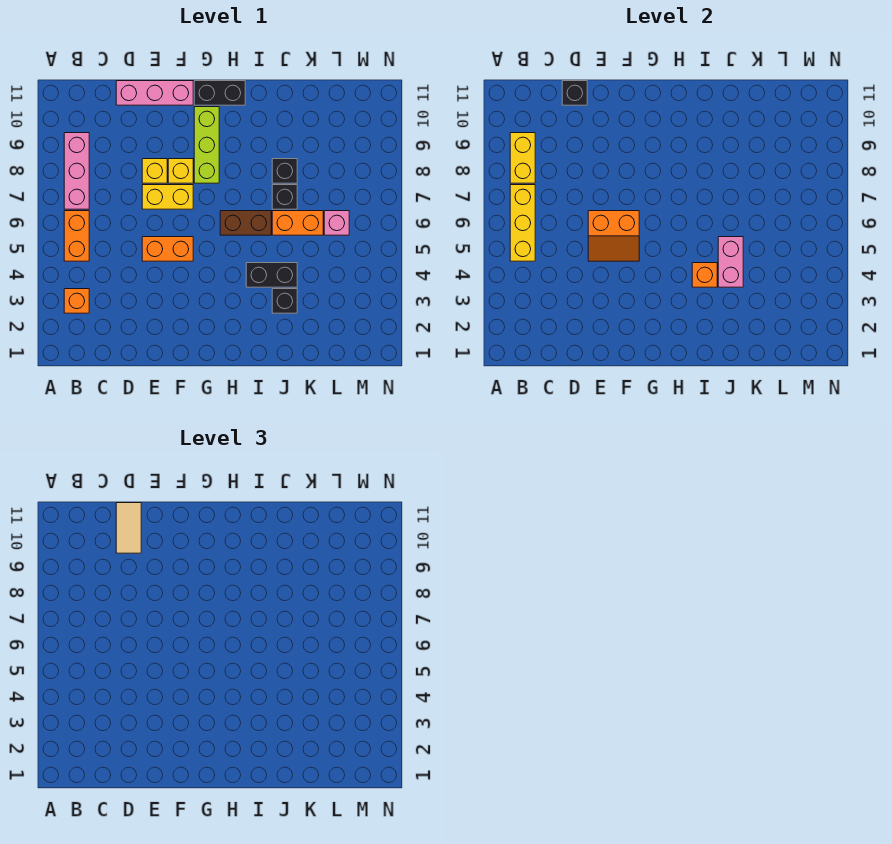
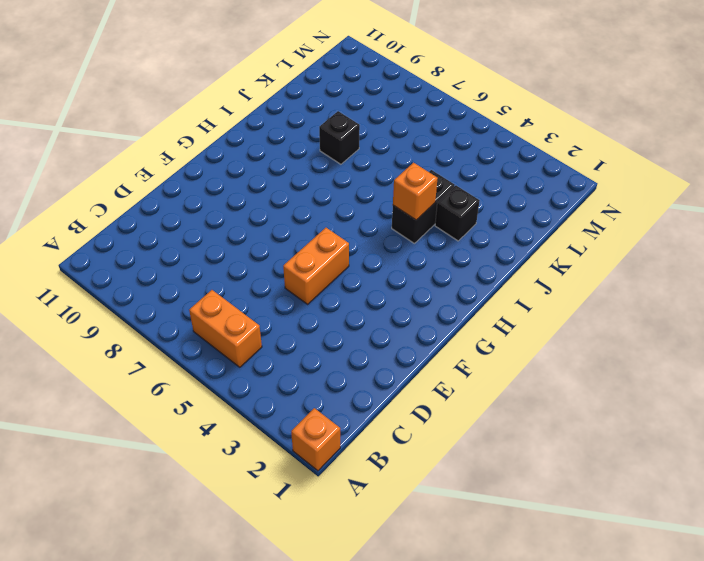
orange 1x1 brick [291,408,340,471] -> orange 1x1 brick moved to [64,289,89,313]
none -> pink 1x3 brick [64,133,89,209]
none -> pink 1x3 brick [116,81,193,105]
none -> yellow 1x2 brick [142,185,193,209]

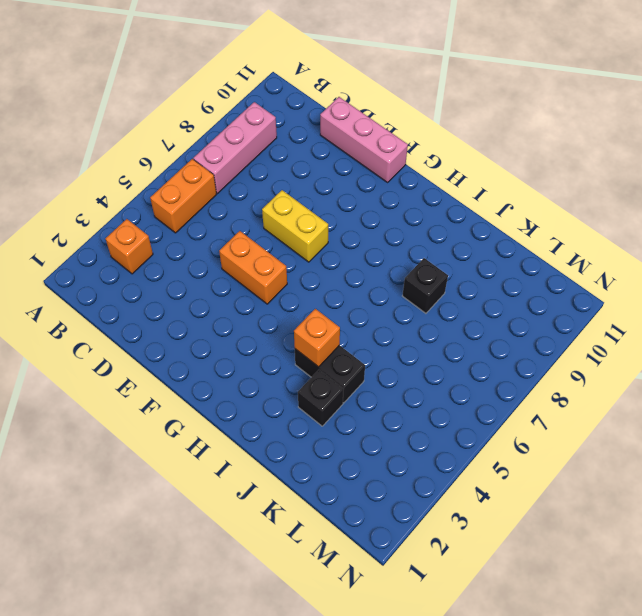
none -> yellow 1x1 brick [142,159,167,183]
none -> yellow 1x1 brick [168,159,193,183]
none -> lime 1x3 brick [194,107,219,183]

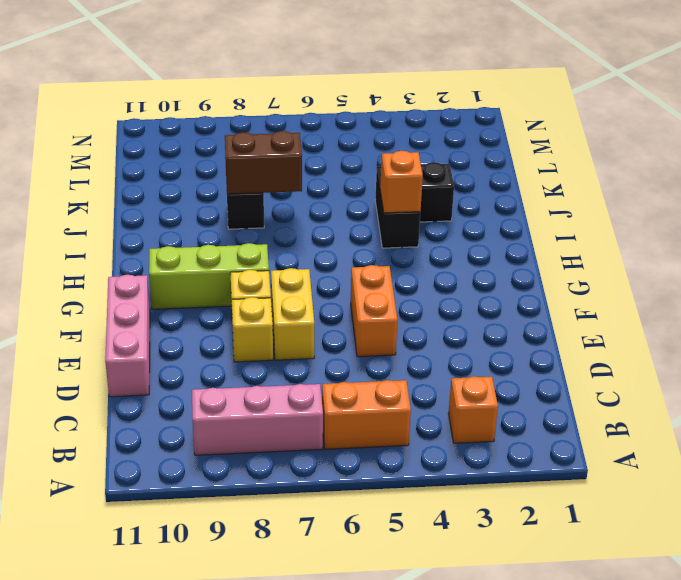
brown 1x2 brick [225,131,302,194] -> brown 1x2 brick turned to [220,211,271,235]
none -> black 1x2 brick [194,81,245,105]
none -> orange 1x2 brick [272,211,323,235]
none -> black 1x1 brick [272,185,297,209]

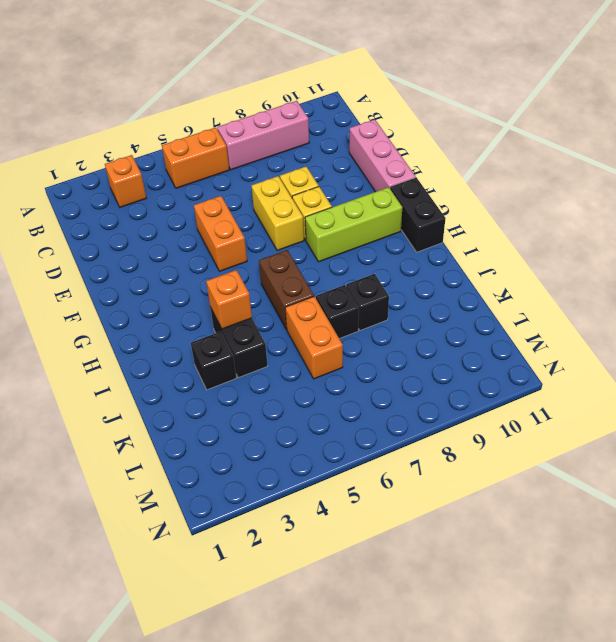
none -> pink 1x1 brick [324,211,349,235]
none -> yellow 1x3 brick [510,185,535,261]
none -> yellow 1x2 brick [510,133,535,183]

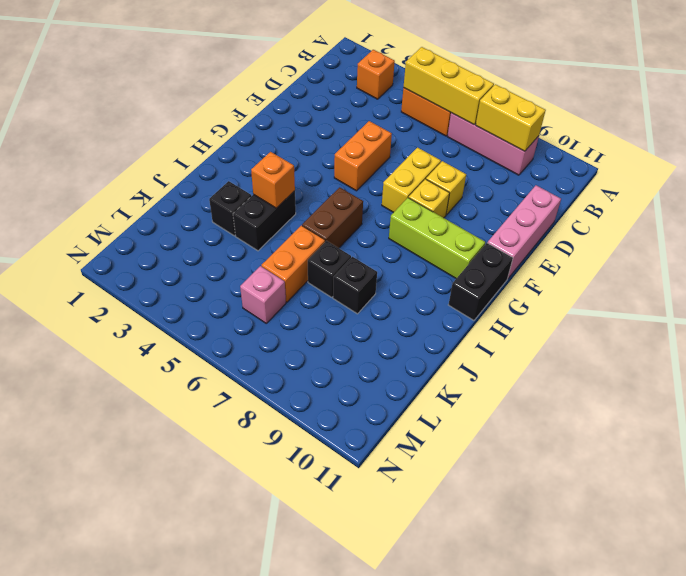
none -> black 1x1 brick [562,81,587,105]
none -> orange 2x2 slope [588,211,639,261]
none -> pink 1x2 brick [718,237,743,287]

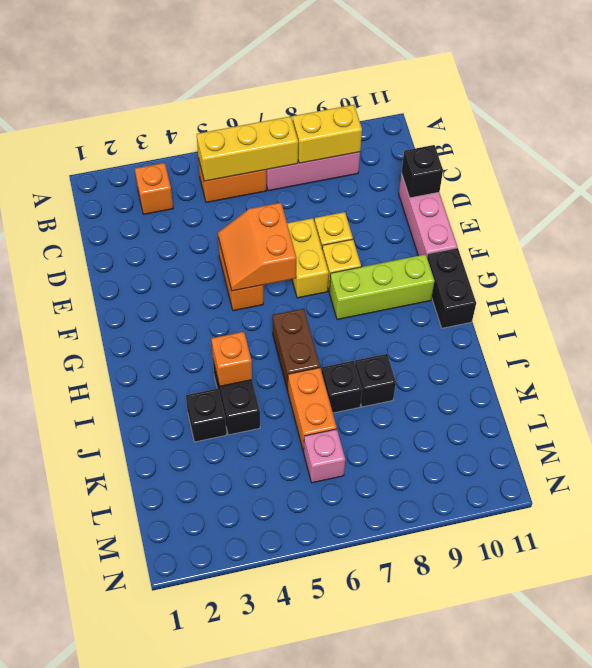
none -> pink 1x2 brick [718,237,743,287]
none -> tan 1x2 tile [116,503,141,553]

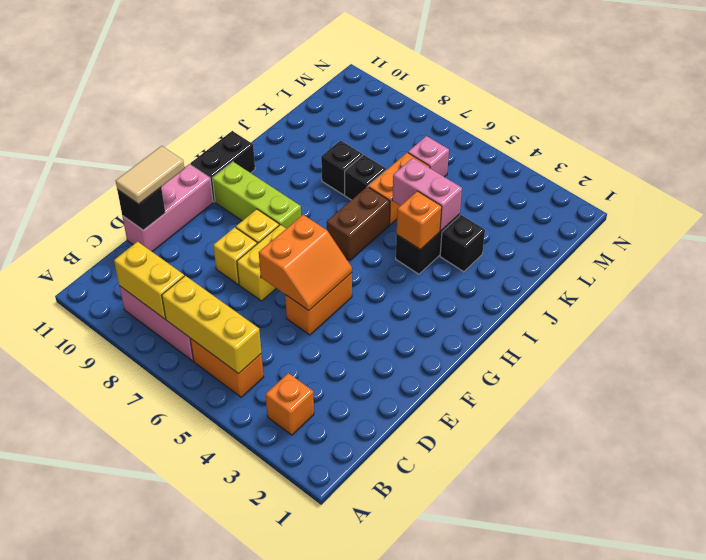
tan 1x2 tile [116,146,184,204] -> tan 1x2 tile turned to [116,503,141,553]

